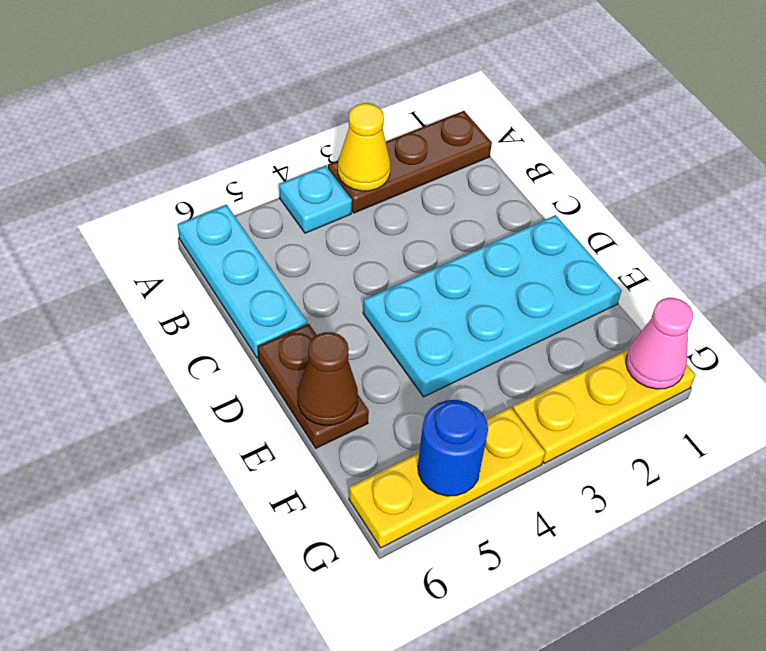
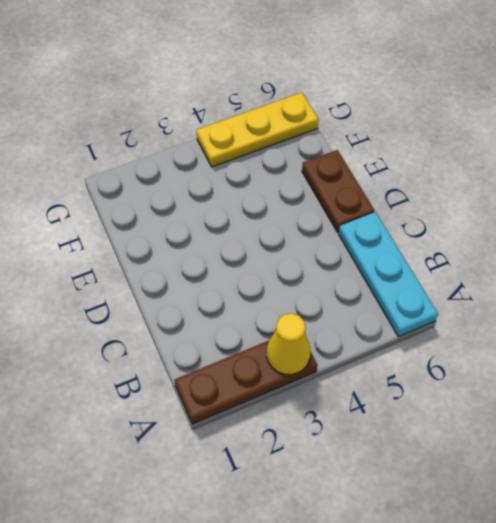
none -> cyan 1x1 plate [279,166,352,233]
none -> cyan 2x4 plate [363,215,622,397]

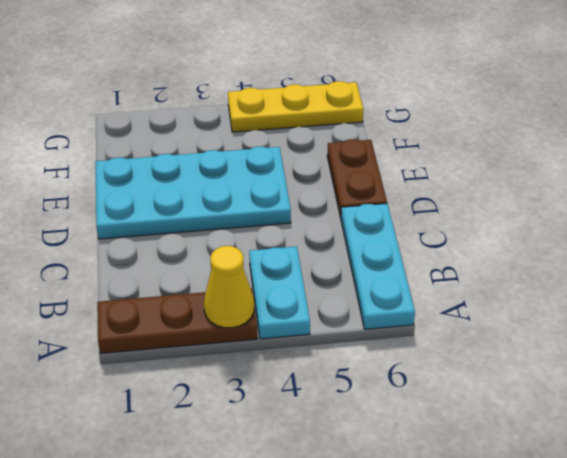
cyan 1x2 plate [249,247,310,339] -> cyan 1x1 plate [279,166,352,233]
none -> yellow 1x3 plate [513,349,696,463]
none -> brown 1x1 cone [298,332,358,425]

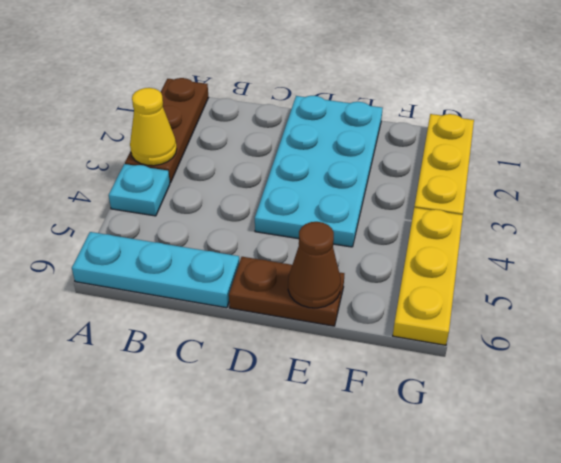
none -> pink 1x1 cone [626,298,693,389]
none -> blue 1x1 round brick [418,400,488,496]

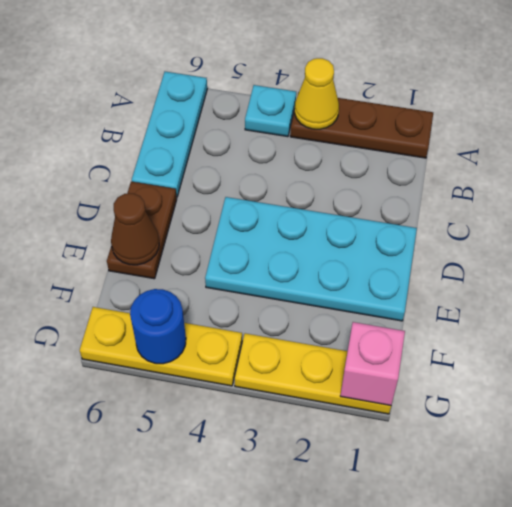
pink 1x1 brick [340,322,405,406] -> pink 1x1 cone [626,298,693,389]

